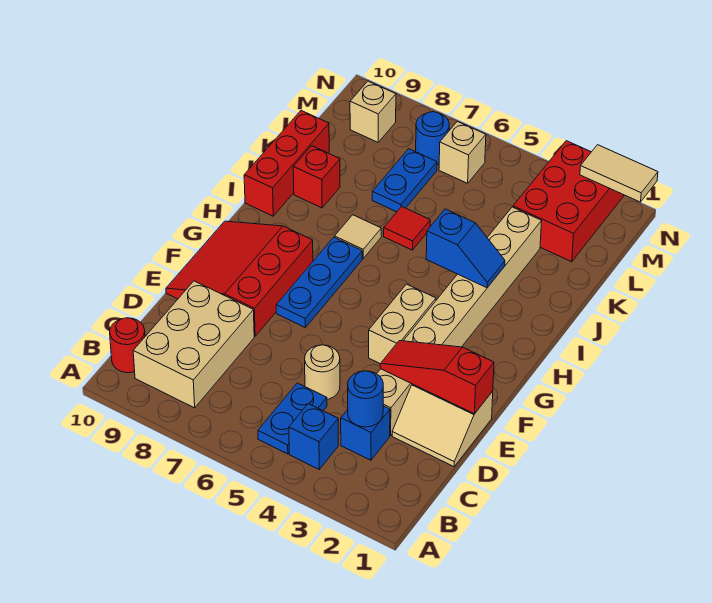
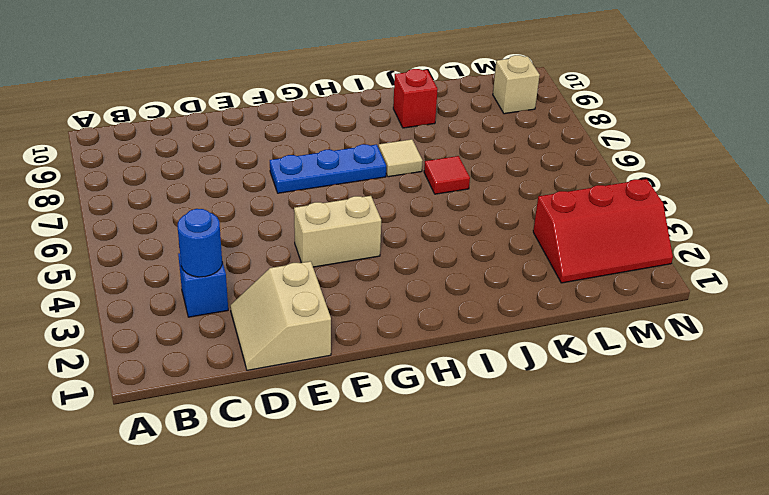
red 2x3 slope [533,179,673,283] -> red 2x3 brick [513,141,624,262]
none -> blue 1x1 brick [289,404,338,469]
none -> blue 1x2 plate [258,383,327,454]
none -> tan 2x3 brick [133,281,254,408]

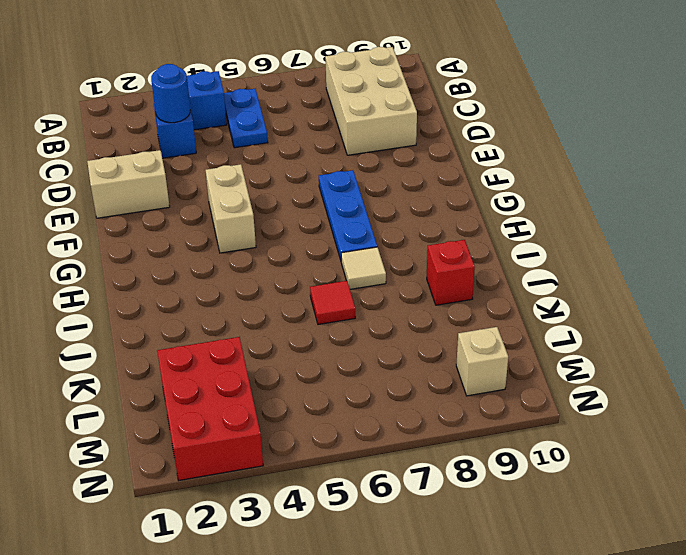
none -> red 1x1 round brick [110,318,145,373]
none -> tan 1x8 brick [377,207,542,436]
none -> tan 1x1 round brick [305,345,340,399]

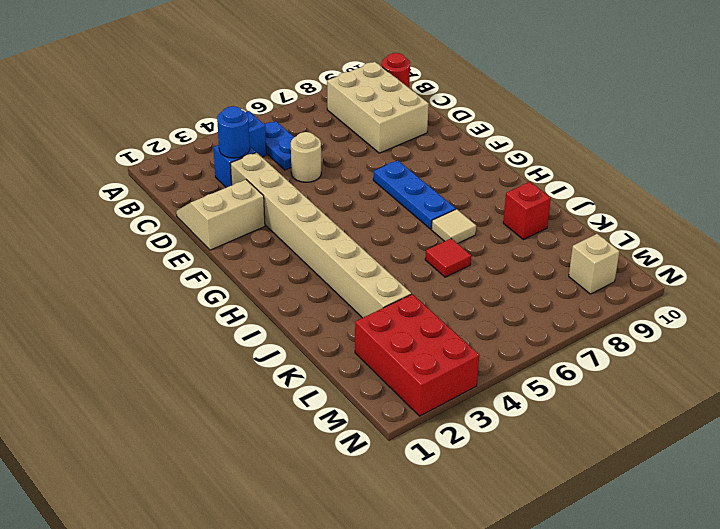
none -> red 3x3 slope [166,221,313,336]
none -> tan 1x2 brick [369,284,436,363]
none -> red 1x3 brick [244,111,329,216]

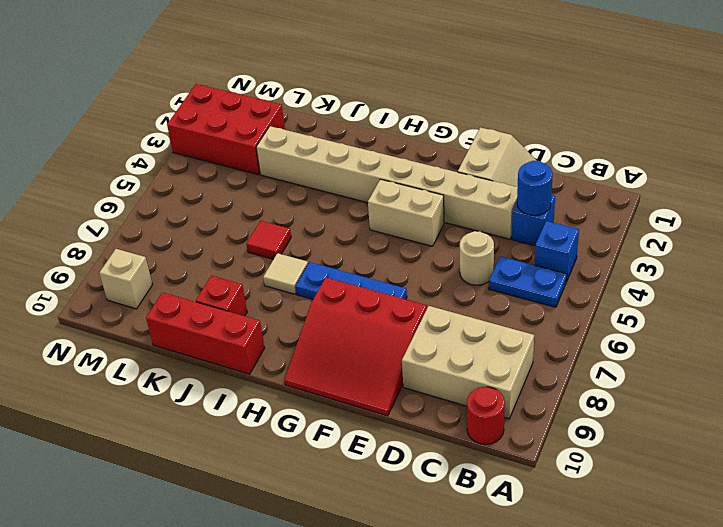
none -> blue 1x2 plate [372,149,437,212]
none -> tan 1x1 brick [439,121,486,183]
none -> blue 1x1 round brick [416,112,449,165]

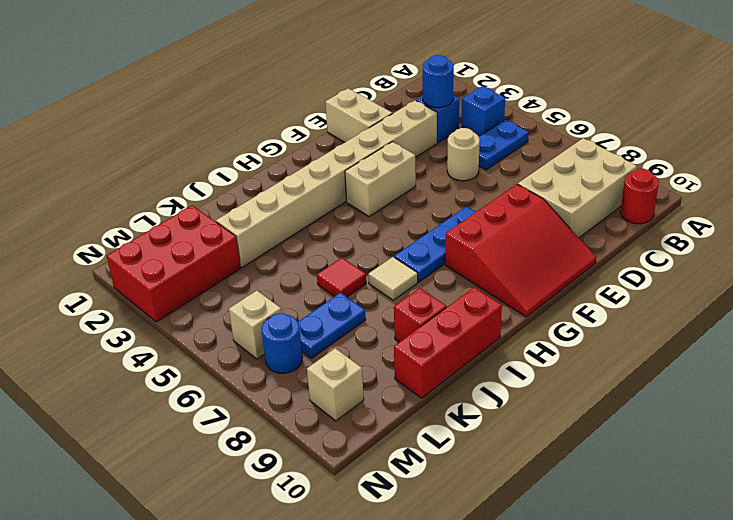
none -> red 1x3 slope [380,341,494,414]
none -> blue 1x2 slope [426,209,505,288]
none -> tan 1x2 tile [580,145,658,202]

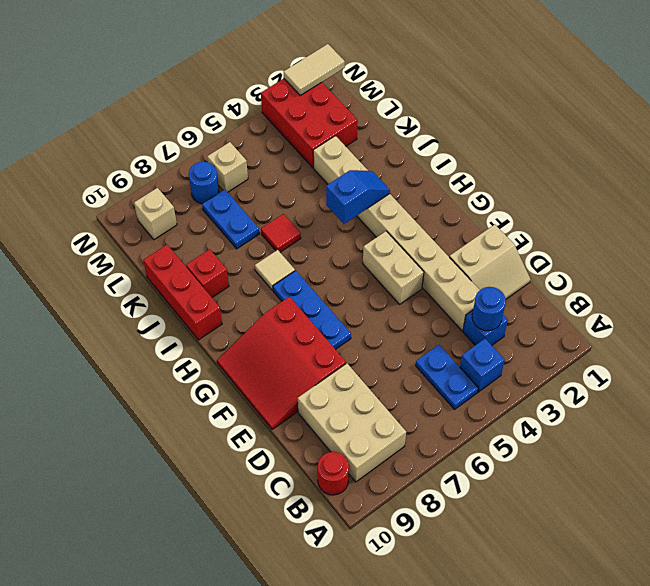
none -> tan 1x1 round brick [305,345,340,399]
none -> red 1x3 slope [380,341,494,414]

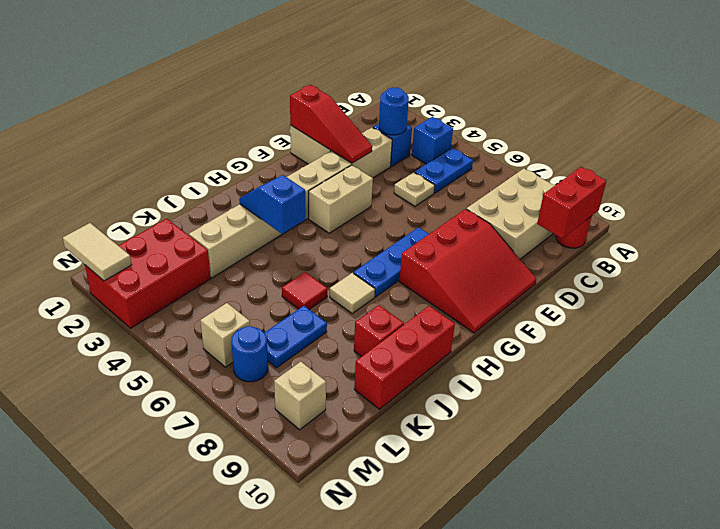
red 1x2 brick [537,167,606,239] -> none
tan 1x1 plate [394,172,435,206] -> tan 1x1 round brick [305,345,340,399]

